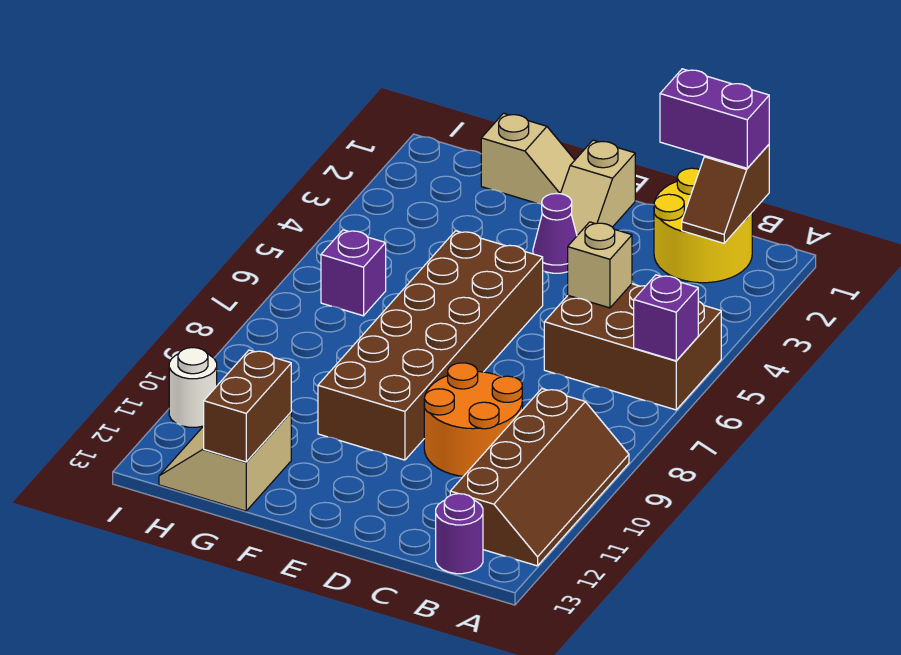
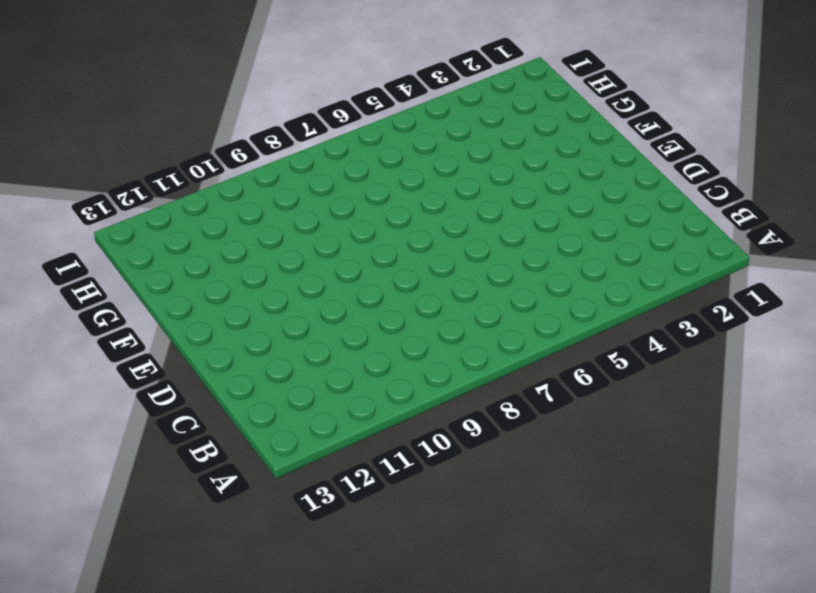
none -> brown 2x3 brick [544,284,721,410]
none -> brown 2x4 slope [450,389,629,566]
none -> yellow 2x2 round brick [654,168,752,283]

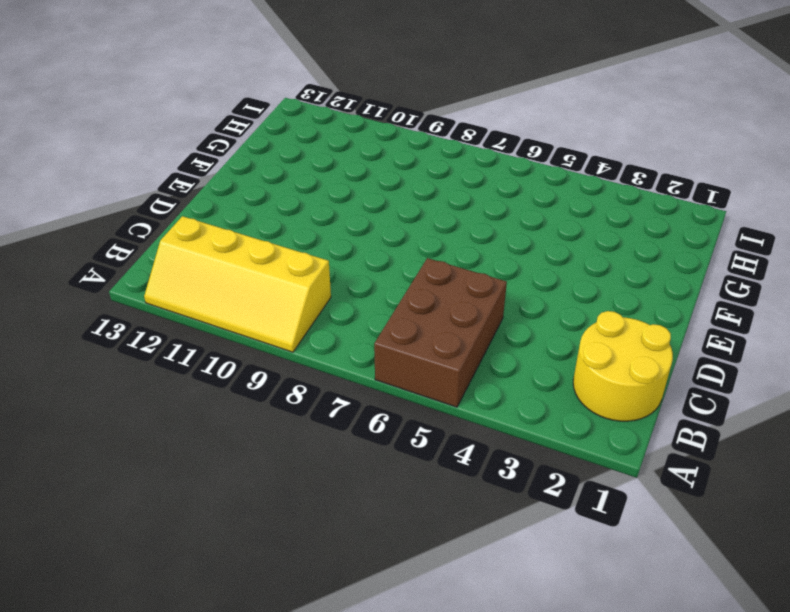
yellow 2x4 slope [144,216,331,352] -> brown 2x4 slope [450,389,629,566]
none -> purple 1x1 round brick [436,494,483,574]
none -> orange 2x2 round brick [424,363,523,476]
none -> tan 1x2 slope [560,140,635,235]

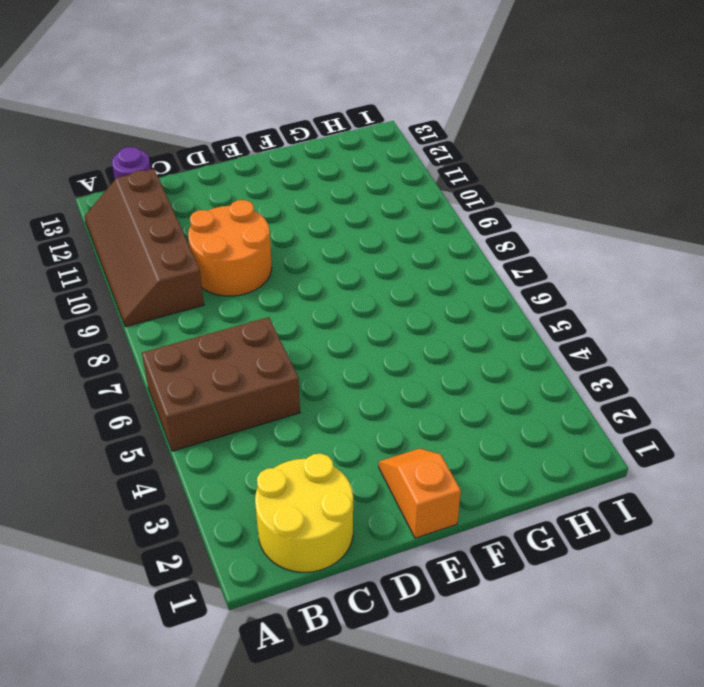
orange 1x2 slope [379,448,461,538] -> tan 1x2 slope [560,140,635,235]
none -> purple 1x1 cone [533,193,577,273]
none -> brown 2x6 brick [318,231,543,460]
none -> tan 1x2 slope [481,113,575,204]

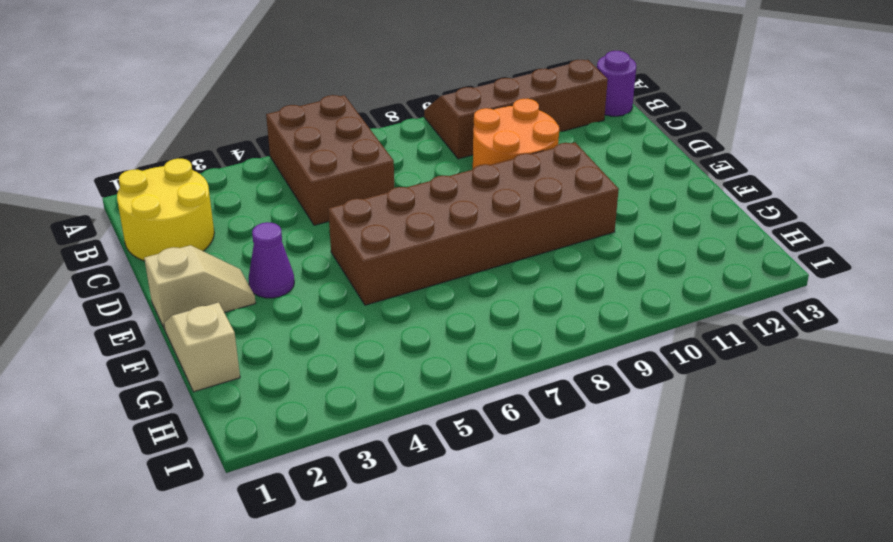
none -> tan 2x2 slope [159,412,291,511]
none -> purple 1x1 brick [321,230,386,316]
none -> white 1x1 round brick [169,348,217,427]

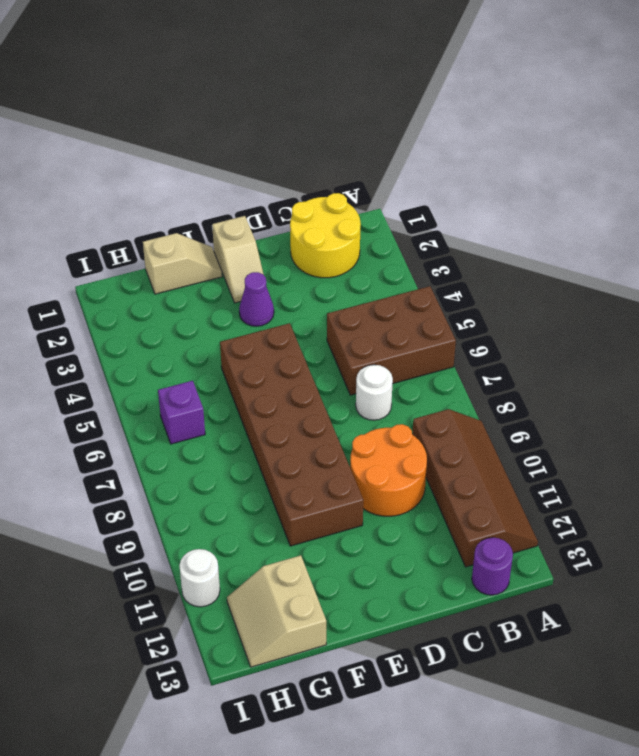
white 1x1 round brick [356,365,393,420] -> none
none -> purple 1x1 brick [634,275,698,361]
none -> brown 1x2 slope [682,145,769,243]
none -> tan 1x1 brick [568,222,632,308]

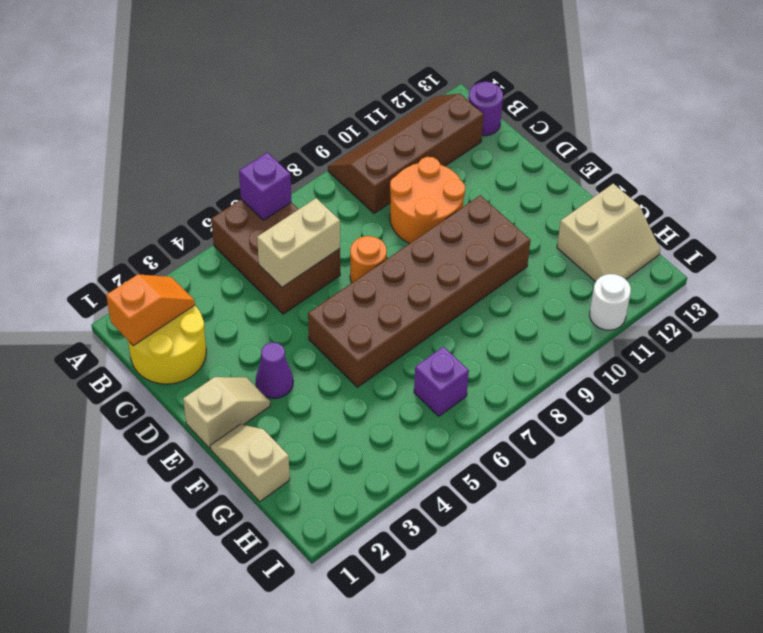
orange 1x2 slope [106,274,195,346] -> brown 1x2 slope [682,145,769,243]
tan 1x2 brick [257,198,340,287] -> tan 1x1 brick [568,222,632,308]
orange 1x1 round brick [350,236,387,283] -> none
none -> brown 1x2 brick [204,350,291,462]
none -> purple 1x2 brick [660,69,769,168]

